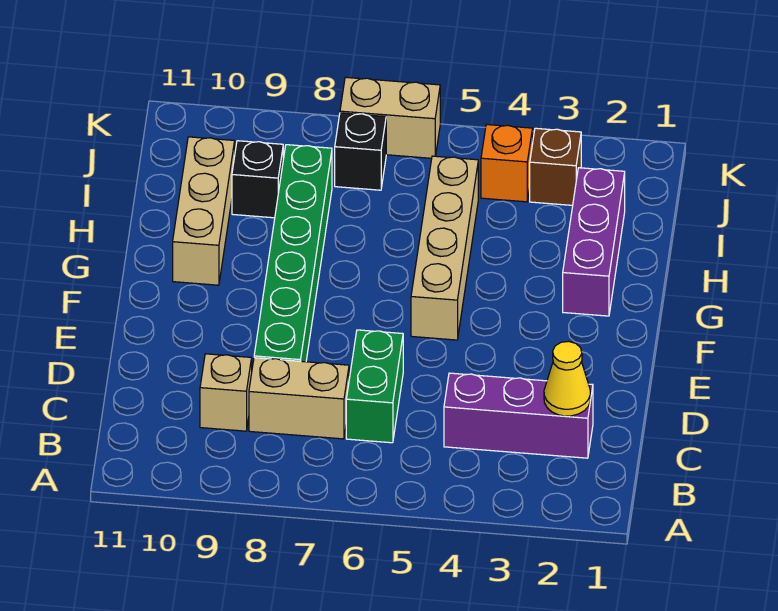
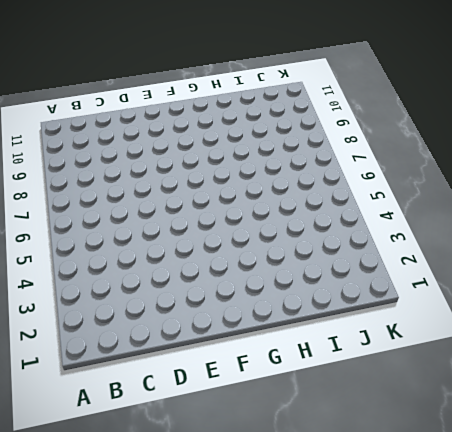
none -> purple 1x3 brick [444,373,593,458]
none -> green 1x2 brick [346,330,403,443]
none -> tan 1x2 brick [249,358,349,439]

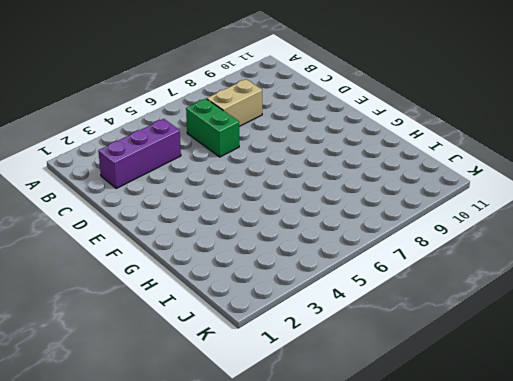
none -> tan 1x1 brick [200,354,252,431]
none -> green 1x6 brick [254,145,332,362]
none -> tan 1x4 brick [411,156,478,340]

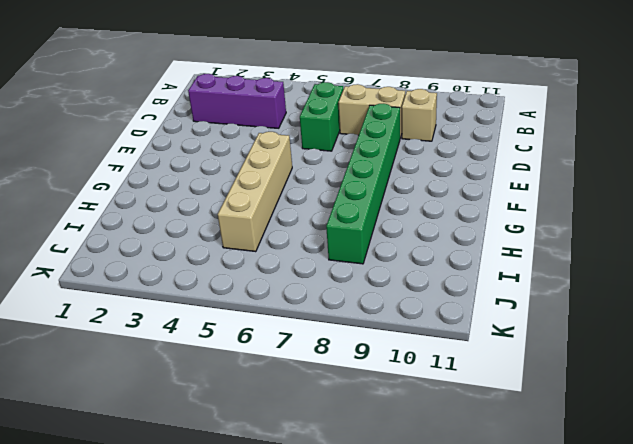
none -> purple 1x3 brick [563,168,625,316]
none -> tan 1x3 brick [173,137,235,285]
none -> black 1x1 brick [232,141,283,218]

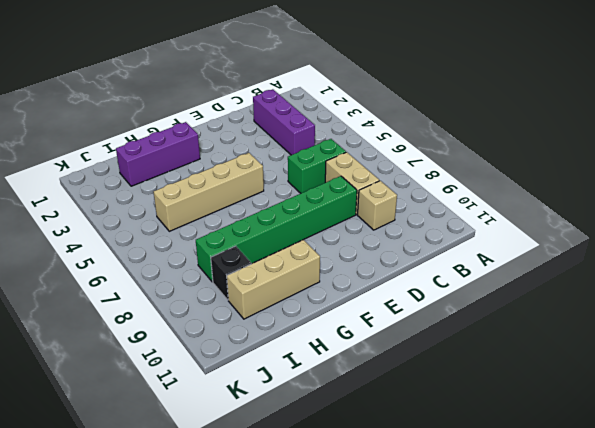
none -> brown 1x1 brick [530,128,581,205]
none -> orange 1x1 brick [481,124,533,202]
none -> black 1x1 brick [335,113,386,190]

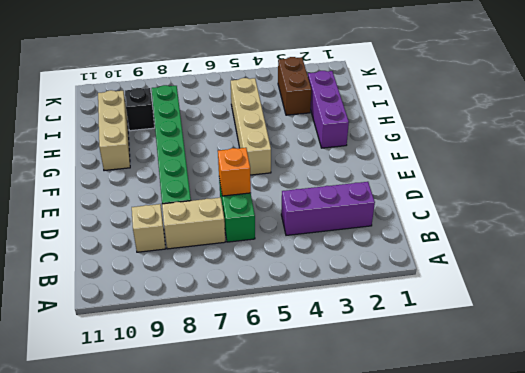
orange 1x1 brick [218,148,251,196] -> orange 1x1 brick moved to [481,124,533,202]
brown 1x2 brick [278,57,311,115] -> brown 1x1 brick [530,128,581,205]
none -> black 1x1 brick [335,113,386,190]
none -> tan 1x2 brick [340,77,440,158]
none -> yellow 1x1 cone [544,341,590,416]

